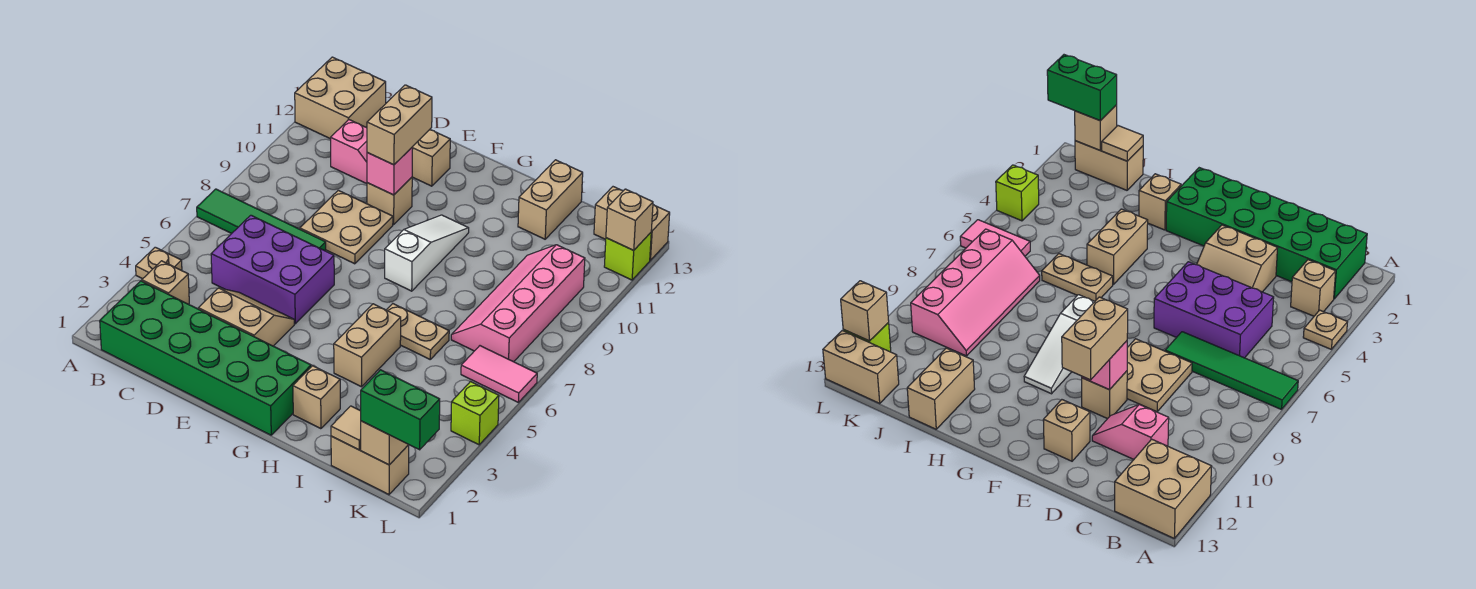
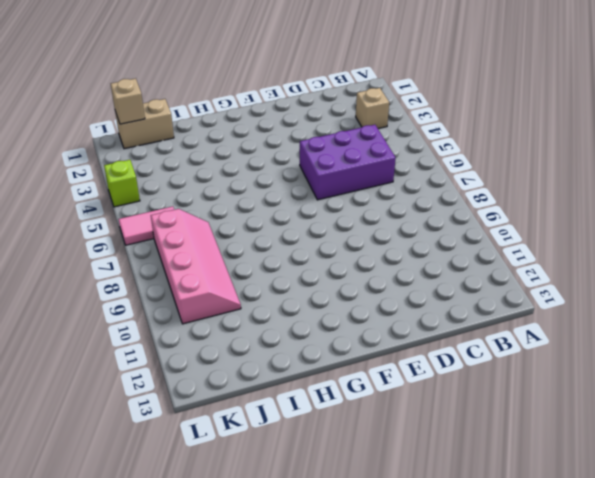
none -> tan 1x1 plate [136,247,182,279]
none -> green 1x4 tile [197,189,326,251]
none -> tan 2x2 brick [295,57,386,139]

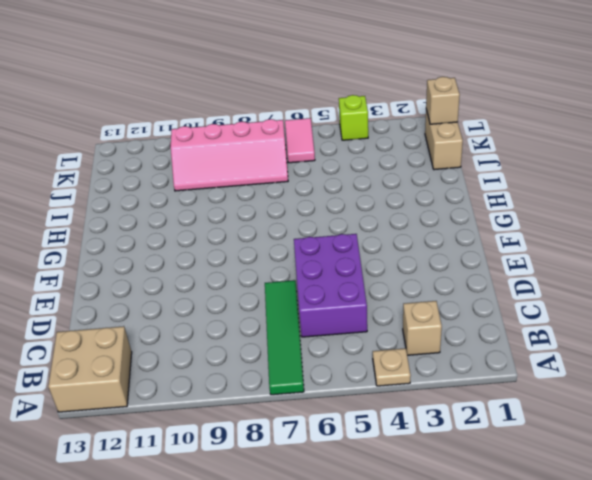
none -> green 2x6 brick [100,281,311,435]
none -> pink 1x2 slope [331,120,367,184]
none -> tan 2x2 slope [198,288,294,346]

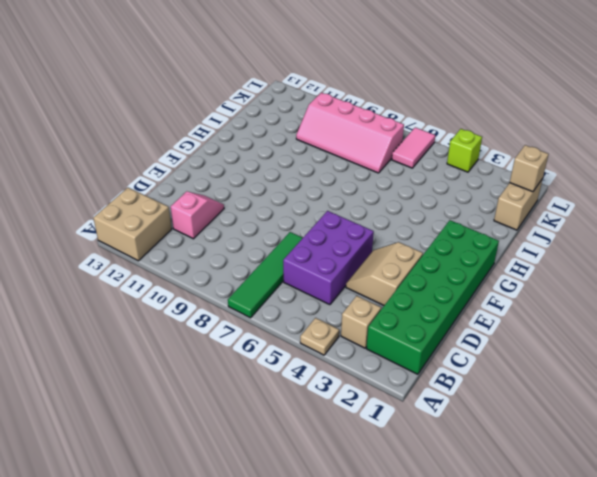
none -> tan 2x2 plate [300,190,393,264]
none -> tan 1x1 brick [367,177,412,225]
none -> tan 1x1 brick [412,130,450,186]

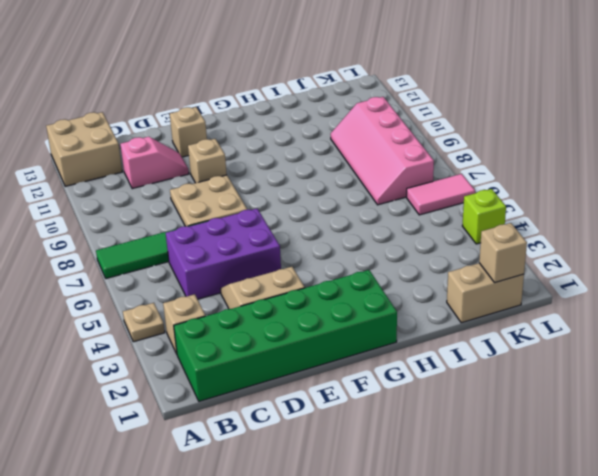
none -> white 1x3 slope [385,215,469,291]
none -> tan 1x1 brick [293,366,340,429]
none -> tan 1x2 brick [334,304,401,387]

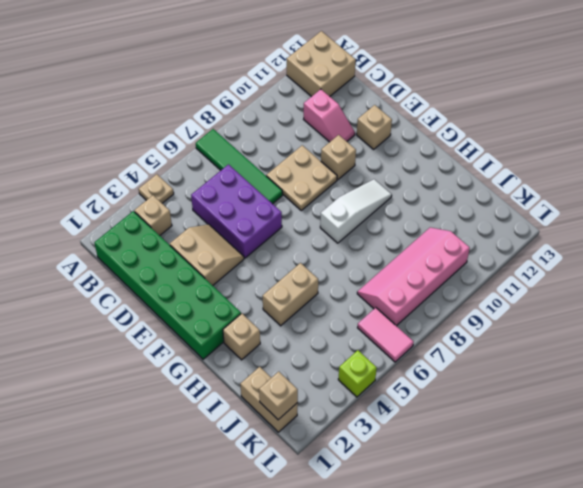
none -> tan 1x2 plate [387,304,449,359]
none -> tan 1x2 brick [518,160,583,239]
none -> tan 1x2 brick [594,187,670,260]

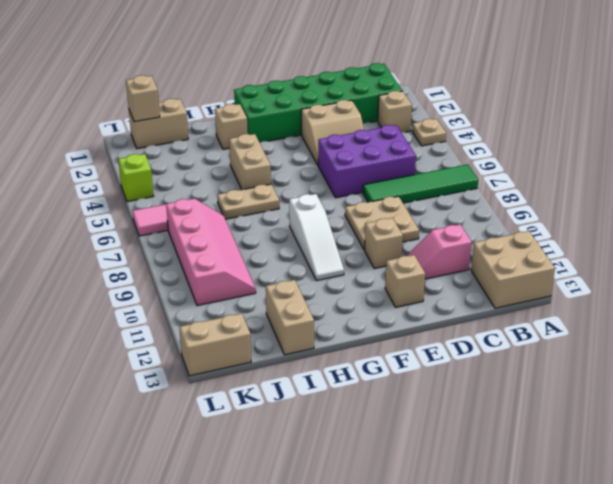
none -> lime 1x1 brick [604,233,651,280]
none -> pink 1x1 brick [367,147,413,195]
none -> tan 1x1 tile [331,406,361,450]

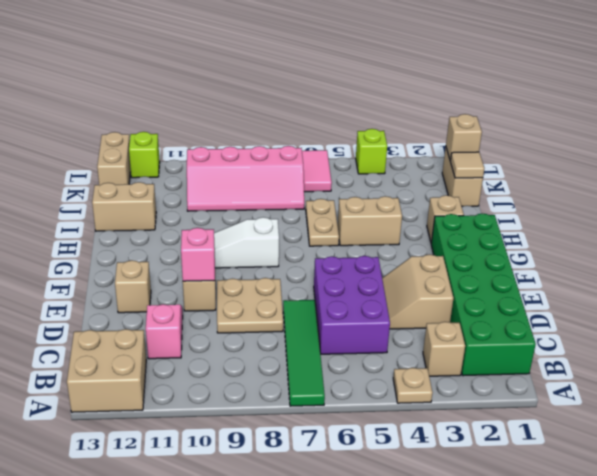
none -> tan 1x1 brick [606,189,653,250]
none -> tan 1x2 brick [367,85,432,165]
none -> green 1x2 brick [361,370,440,450]

